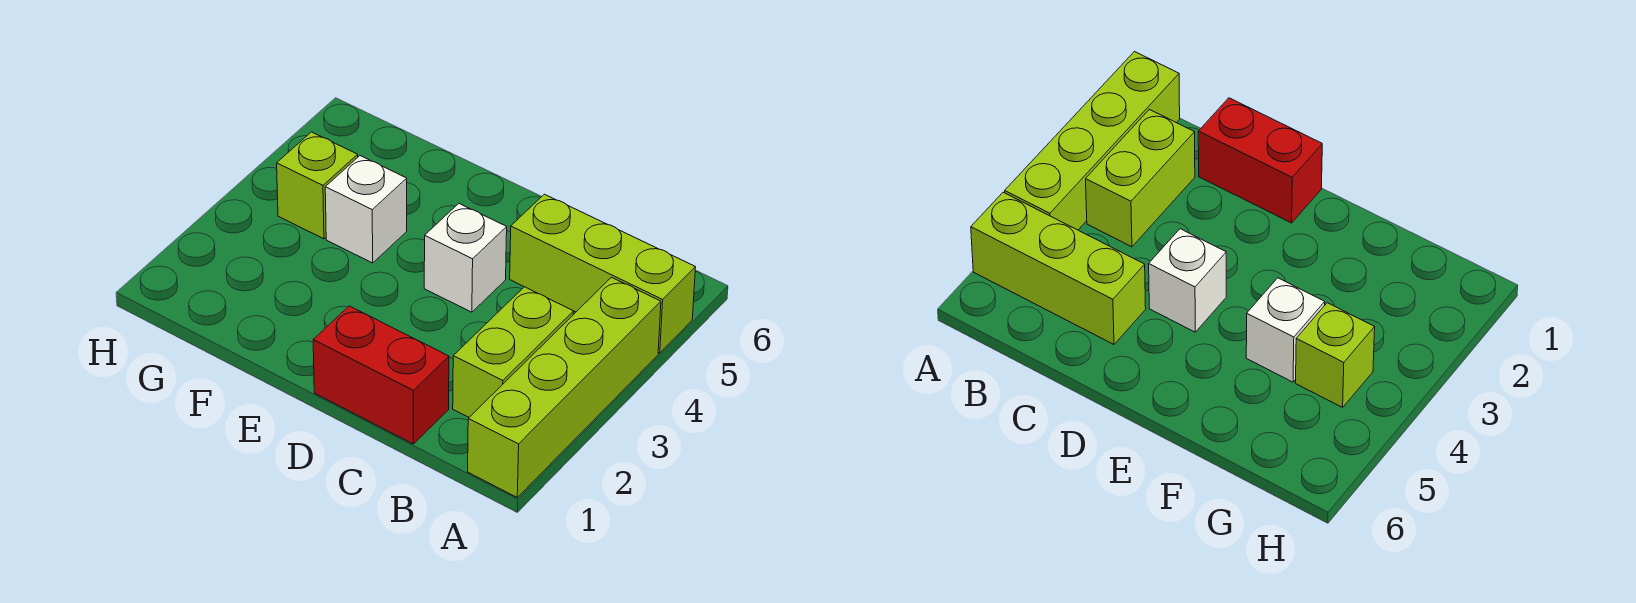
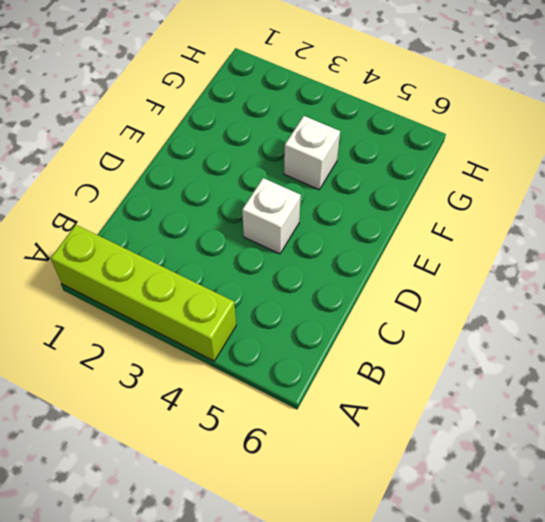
none -> lime 1x3 brick [510,194,696,353]
none -> lime 1x2 brick [453,287,574,417]

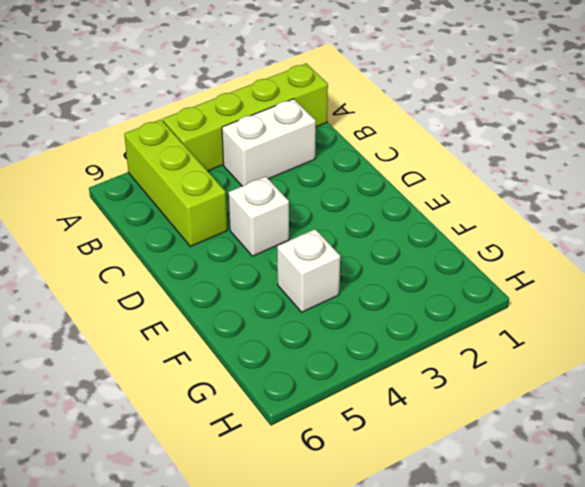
white 1x2 brick [222,99,316,186] -> lime 1x2 brick [453,287,574,417]
none -> red 1x2 brick [313,306,449,444]
none -> lime 1x1 brick [277,132,358,239]

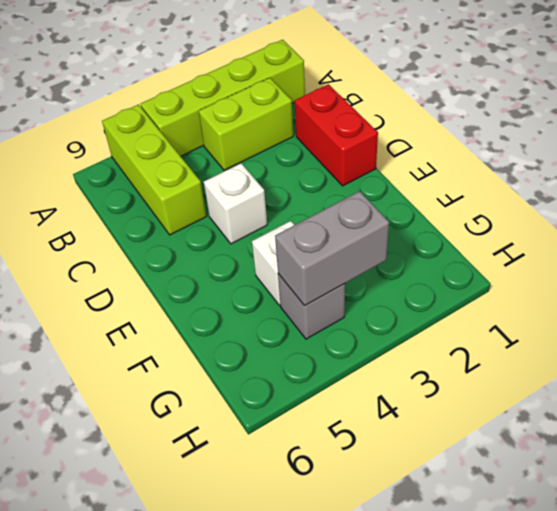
grey 1x2 brick [275,191,389,306] -> none
grey 1x1 brick [278,274,345,339] -> lime 1x1 brick [277,132,358,239]

